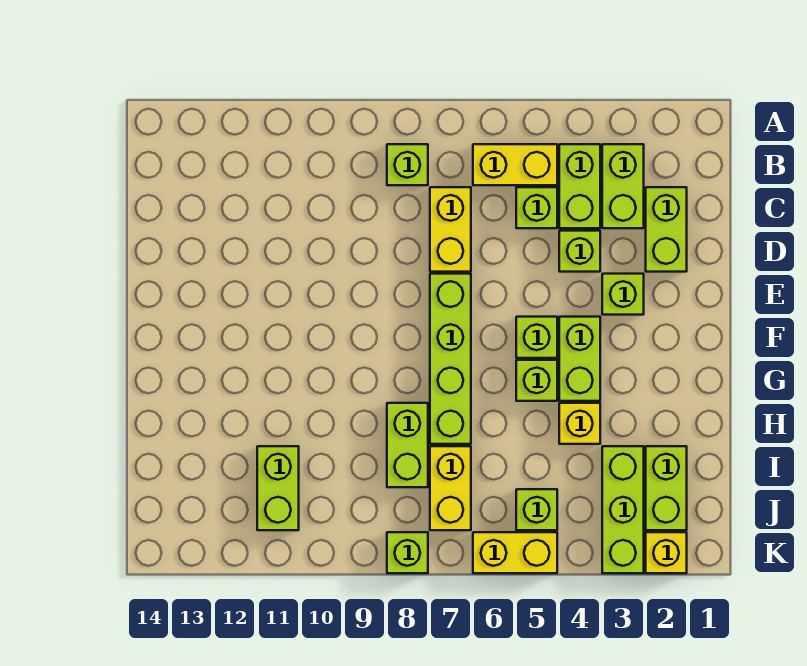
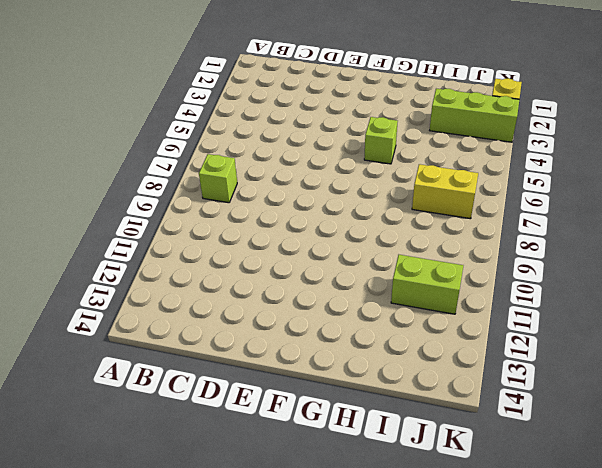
none -> lime 1x2 brick [602,144,644,228]
none -> lime 1x2 brick [559,144,600,228]
none -> yellow 1x2 brick [473,144,557,185]

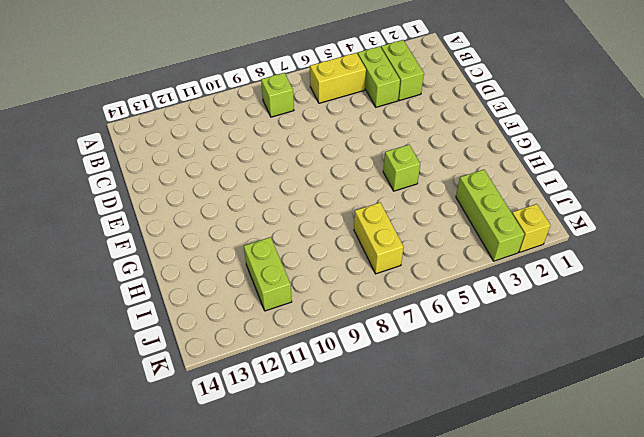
none -> lime 1x2 brick [646,187,687,272]
none -> lime 1x1 brick [516,187,557,228]
none -> yellow 1x2 brick [430,187,471,272]

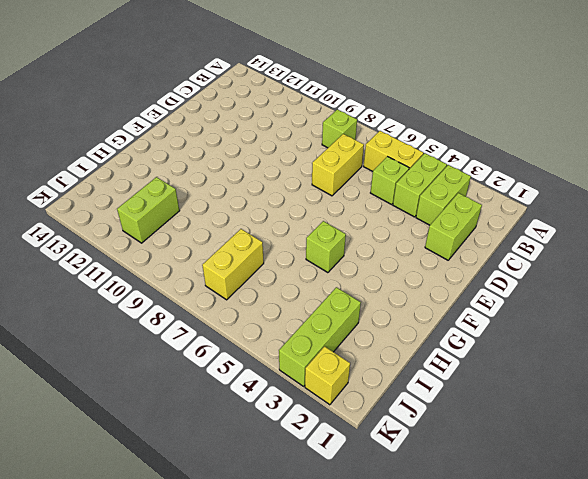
none -> lime 1x1 brick [559,231,600,272]
none -> lime 1x1 brick [602,274,644,315]
none -> lime 1x4 brick [430,274,471,444]

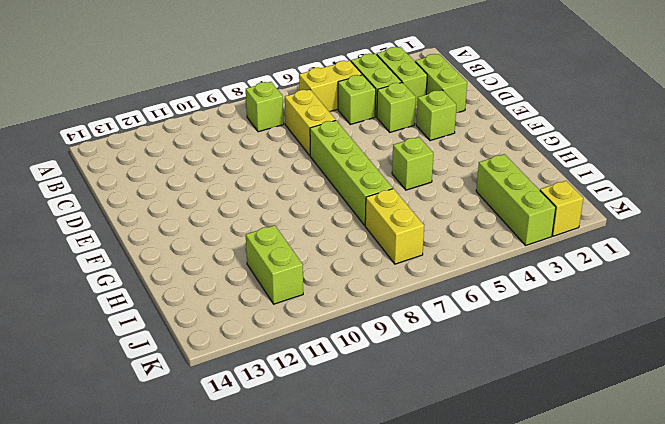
none -> lime 1x2 brick [559,317,600,401]
none -> lime 1x1 brick [516,317,557,358]
none -> yellow 1x1 brick [559,403,600,444]

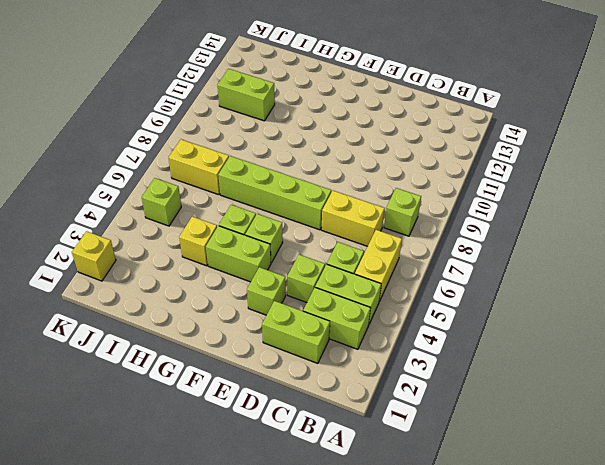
none -> lime 1x2 brick [387,403,428,487]
none -> lime 1x2 brick [646,446,687,530]
none -> lime 1x3 brick [602,446,644,573]

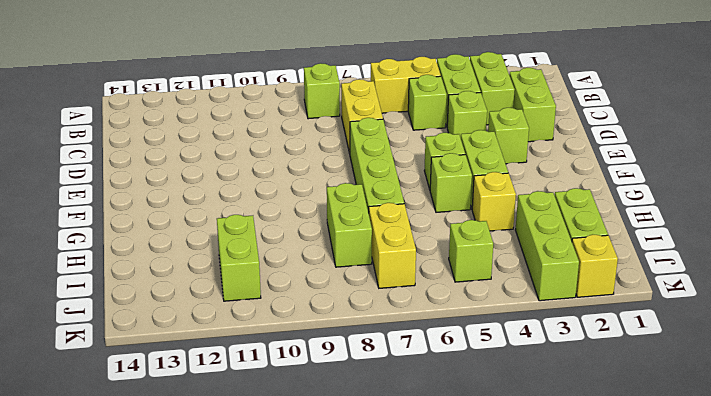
none -> yellow 1x2 brick [473,532,557,573]
none -> lime 1x1 brick [387,532,428,573]

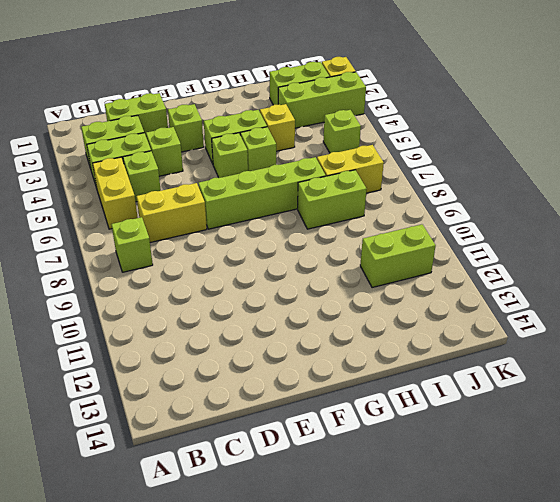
none -> yellow 1x2 brick [473,532,557,573]
none -> lime 1x1 brick [387,532,428,573]

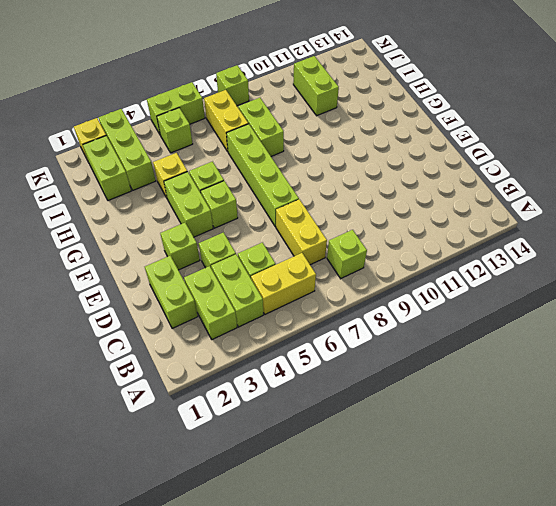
lime 1x2 brick [147,82,205,134] -> yellow 1x2 brick [473,532,557,573]

